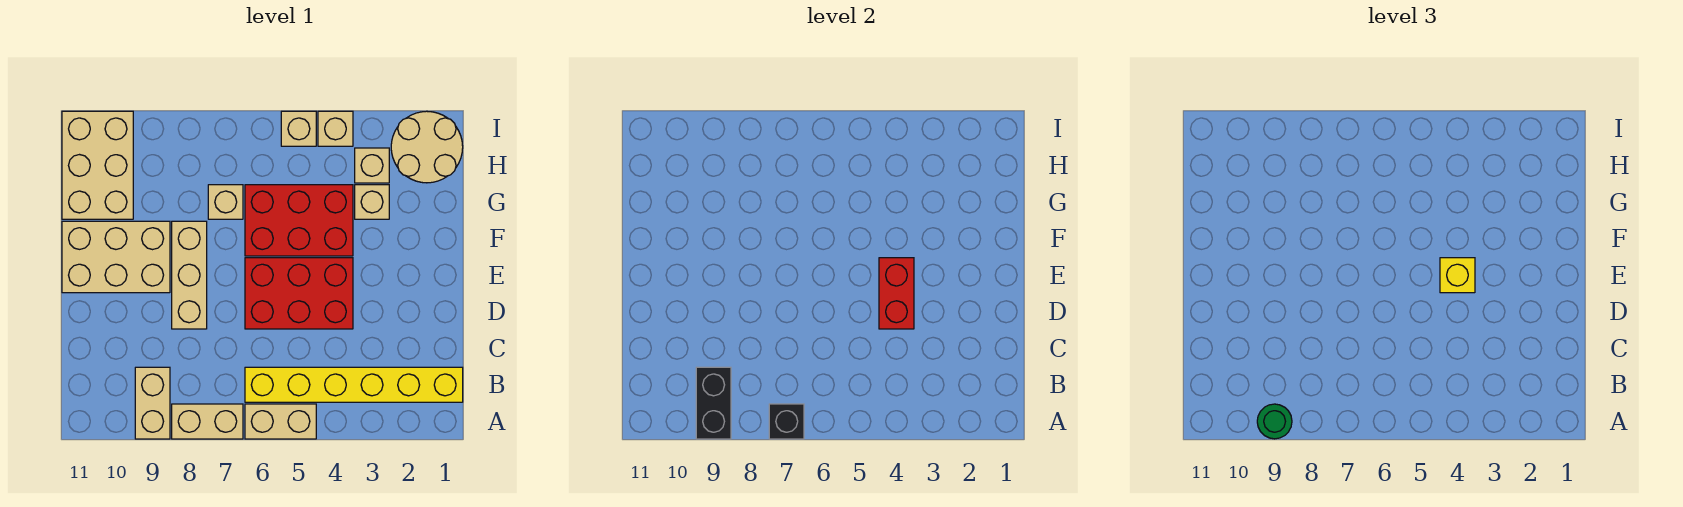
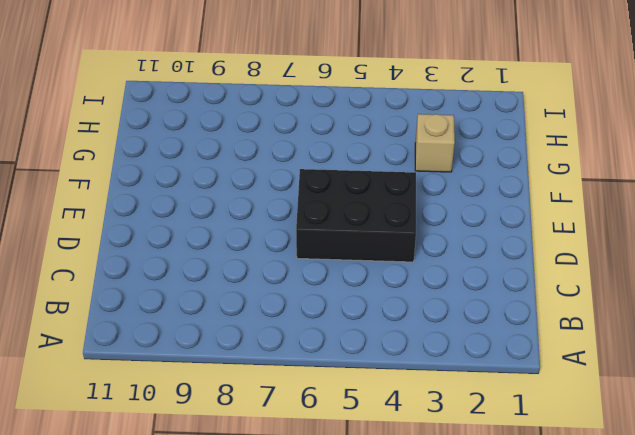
black 2x3 brick [296,169,416,262] -> red 2x3 brick [245,258,353,329]
none -> tan 1x2 brick [245,404,316,439]
none -> tan 1x2 brick [172,404,243,439]
none -> tan 1x2 brick [135,367,170,439]

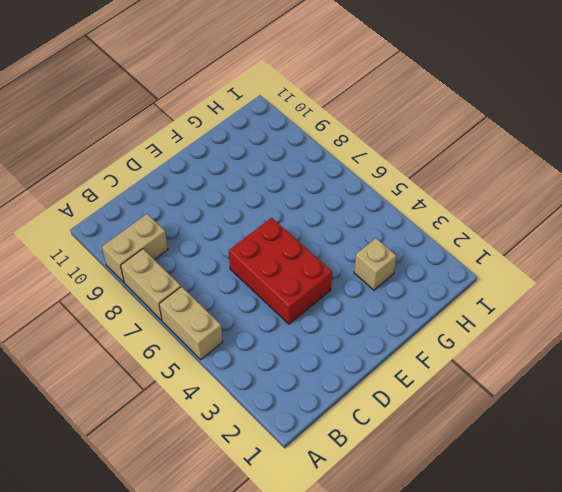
none -> yellow 1x6 brick [245,367,463,402]
none -> tan 1x3 brick [172,221,207,329]
none -> tan 2x3 brick [62,221,170,293]

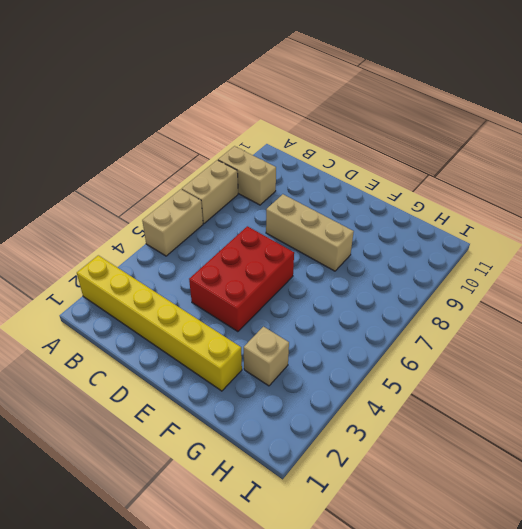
yellow 1x6 brick [77,255,242,391] -> yellow 1x6 brick turned to [245,367,463,402]
none -> tan 2x3 brick [62,221,170,293]
none -> red 2x3 brick [245,185,353,256]
none -> tan 1x1 brick [208,185,243,219]

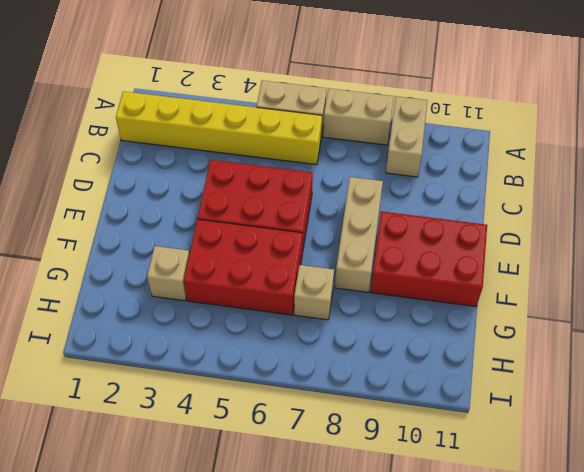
red 2x3 brick [371,211,487,307] -> tan 2x3 brick [62,221,170,293]
none -> tan 2x3 brick [62,111,133,219]
none -> tan 2x2 round brick [391,111,463,183]
none -> tan 1x1 brick [355,148,389,183]

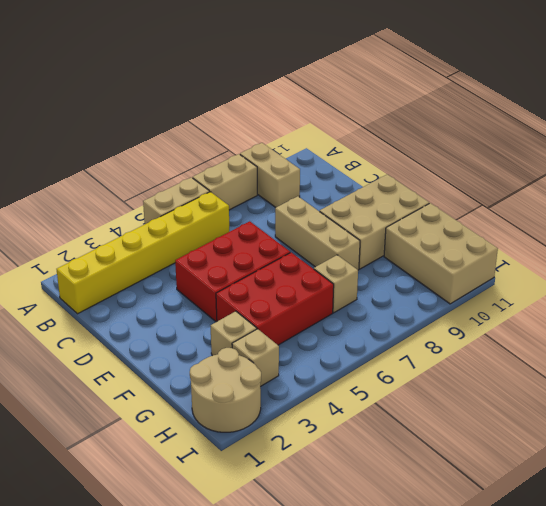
none -> tan 1x1 brick [318,111,353,146]
none -> tan 1x1 brick [281,111,316,146]
none -> black 1x1 brick [769,404,804,439]

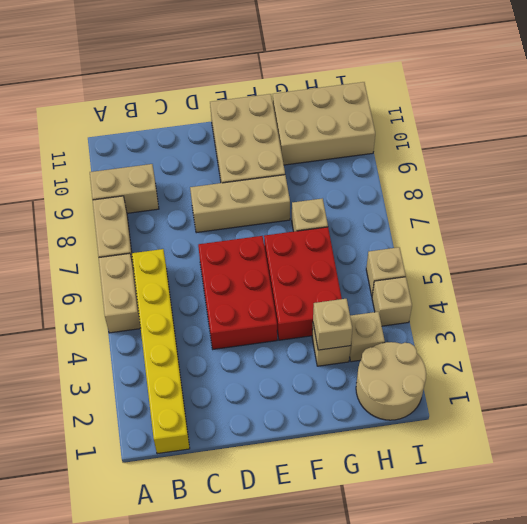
tan 1x1 brick [313,299,352,350] -> none
none -> black 1x1 brick [769,404,804,439]
none -> black 1x2 brick [696,367,731,439]
none -> red 1x2 brick [879,258,914,329]

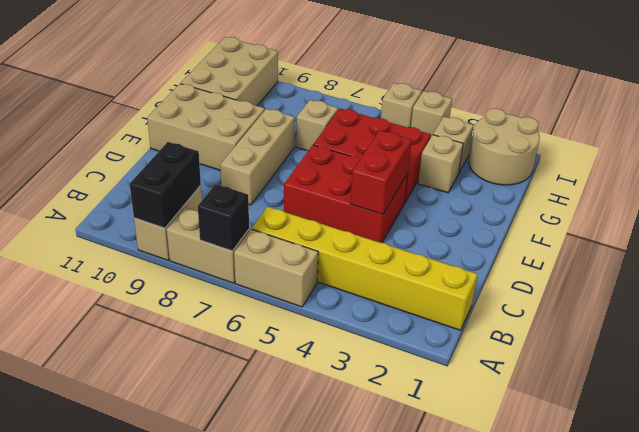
none -> green 1x1 round brick [1257,404,1292,439]
none -> yellow 1x1 brick [1440,258,1475,293]

